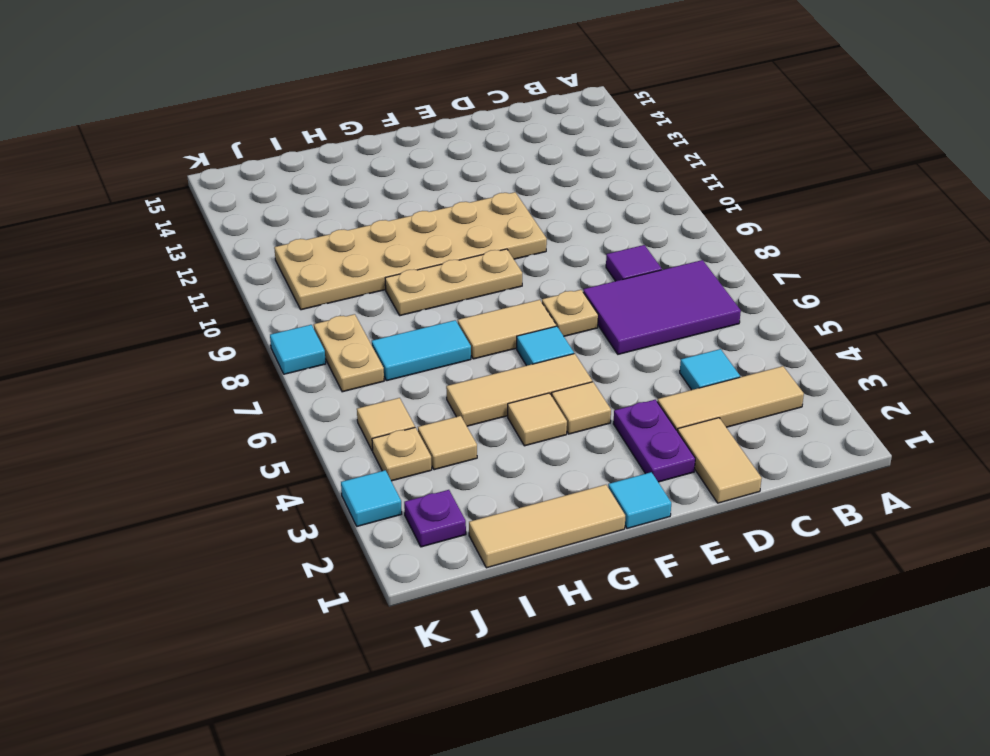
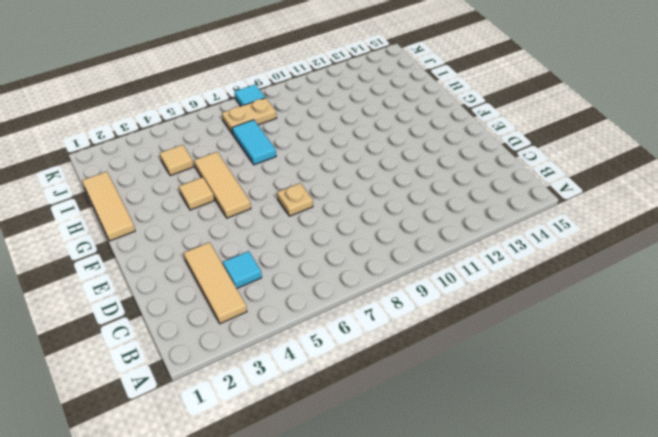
none -> purple 2x3 tile [583,260,741,354]
none -> purple 1x1 tile [606,245,662,281]
none -> tan 1x2 tile [678,418,762,503]

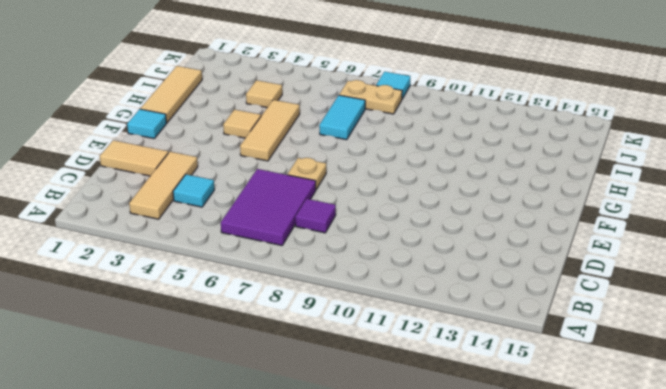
none -> purple 1x2 plate [613,400,695,482]
none -> tan 2x6 plate [274,192,547,310]
none -> tan 1x1 tile [552,382,611,434]

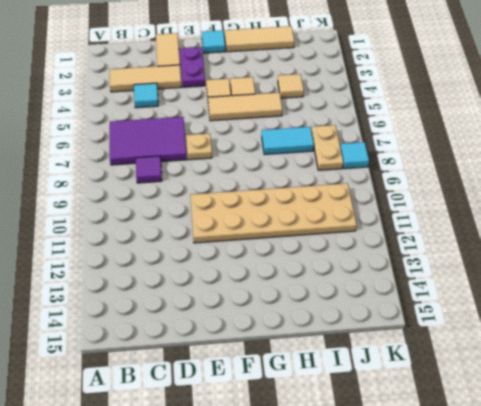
none -> cyan 1x1 tile [517,326,574,366]
none -> tan 1x2 tile [458,300,556,359]
none -> tan 1x3 plate [385,249,522,316]

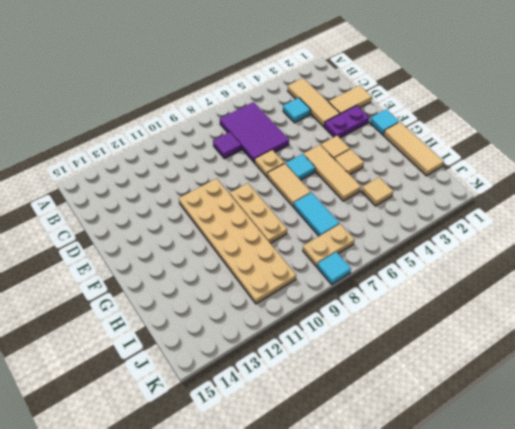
none -> purple 1x1 plate [404,490,466,547]
none -> tan 1x1 plate [372,427,432,481]
none -> tan 1x1 tile [357,398,415,451]

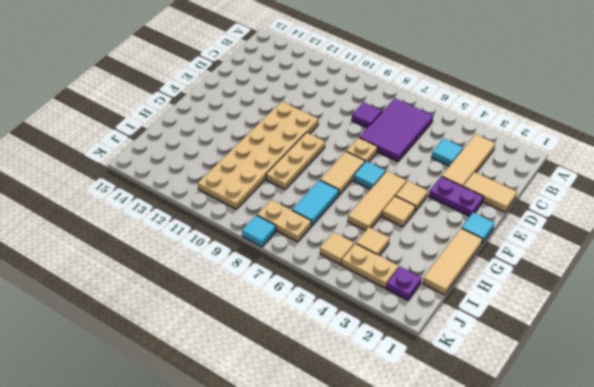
tan 1x2 plate [342,243,399,288] -> tan 1x1 plate [372,427,432,481]
none -> cyan 1x1 tile [341,470,402,526]

